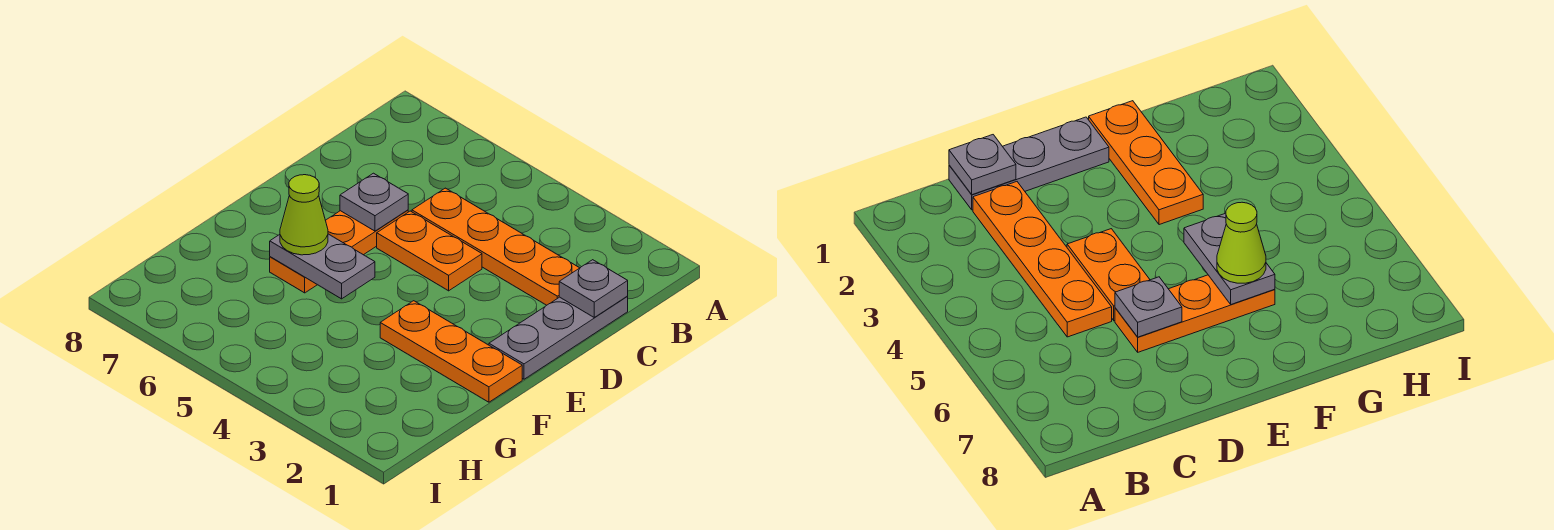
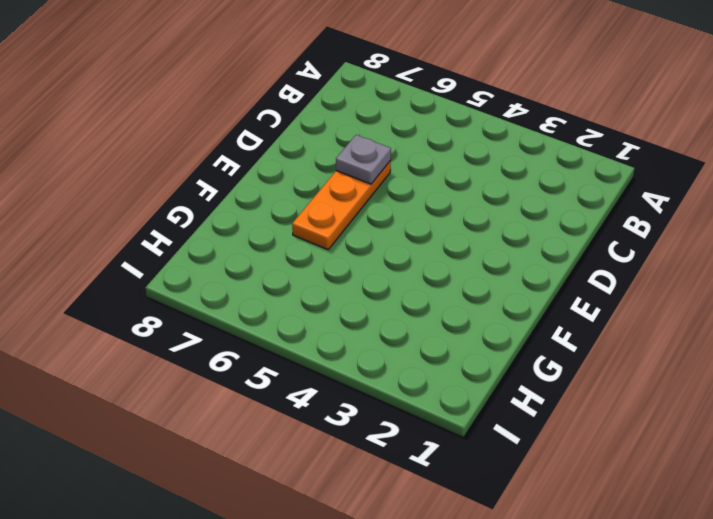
none -> grey 1x3 plate [489,297,628,379]
none -> orange 1x4 plate [412,188,579,305]

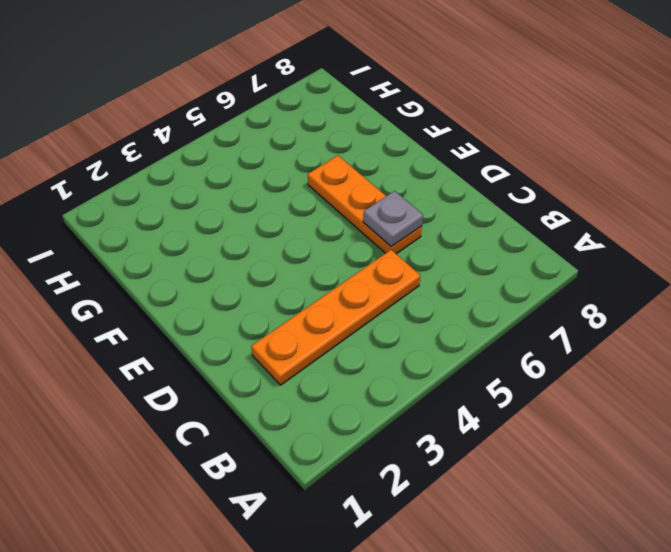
none -> grey 1x3 plate [489,297,628,379]
none -> orange 1x2 plate [377,211,482,291]

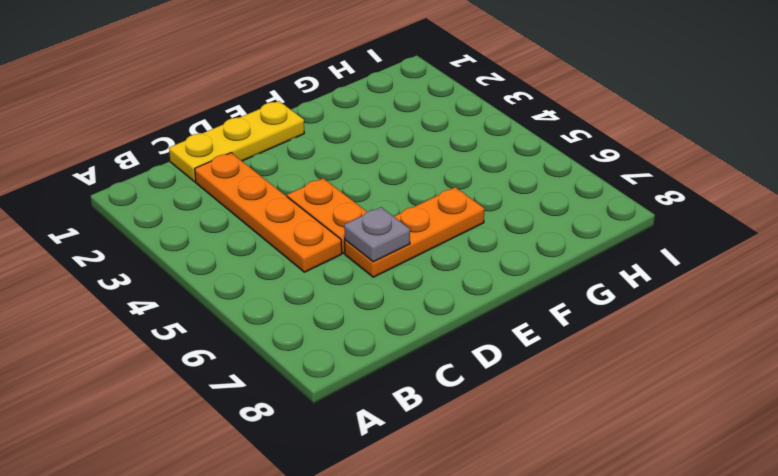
yellow 1x3 plate [169,101,304,182] -> grey 1x3 plate [489,297,628,379]
none -> orange 1x3 plate [380,301,522,402]
none -> grey 1x1 plate [559,260,628,317]

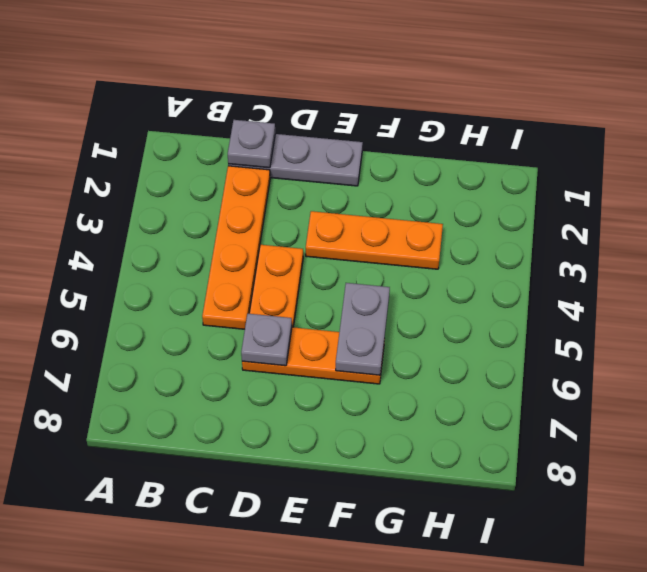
orange 1x3 plate [306,211,443,269] -> orange 1x3 plate turned to [380,301,522,402]
none -> lime 1x1 cone [280,175,328,255]

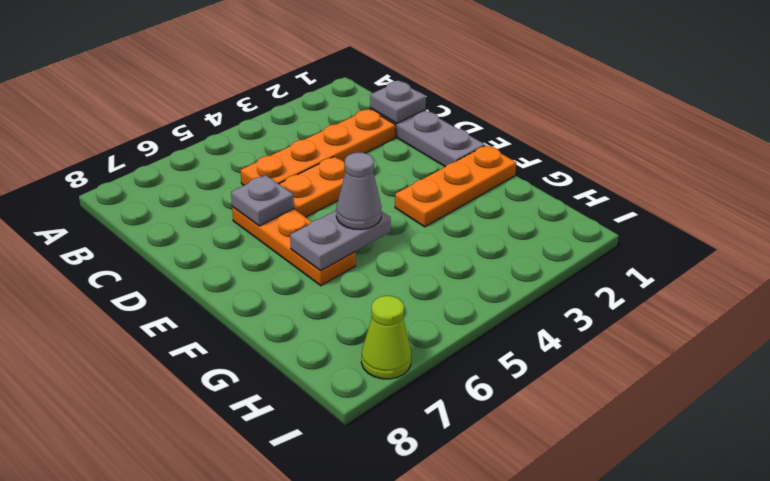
grey 1x1 cone [336,153,381,230] -> none
lime 1x1 cone [361,296,411,379] -> lime 1x1 cone moved to [280,175,328,255]

